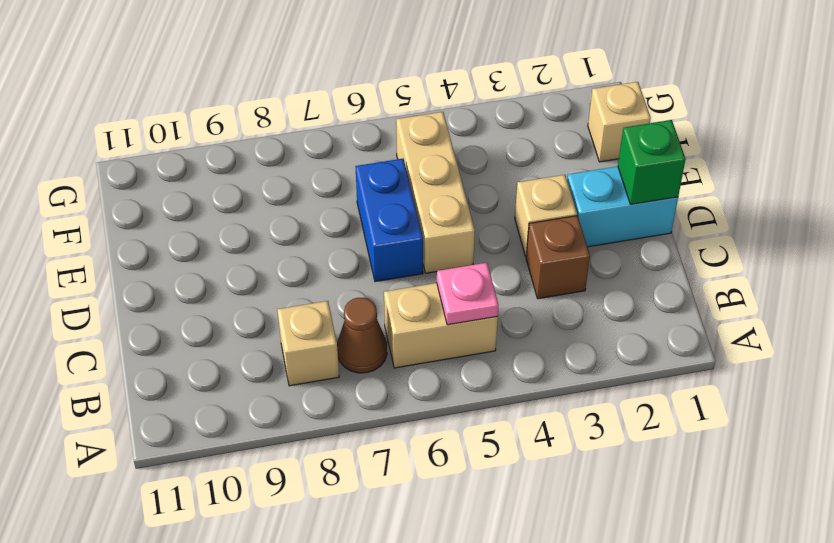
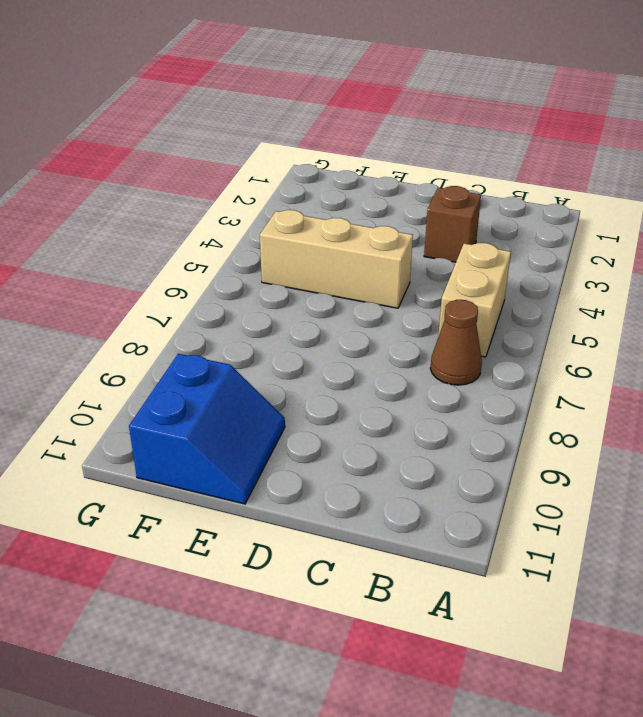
blue 2x2 slope [129,354,285,504] -> none
none -> tan 1x1 brick [277,301,339,386]
none -> cyan 1x2 brick [567,166,678,247]

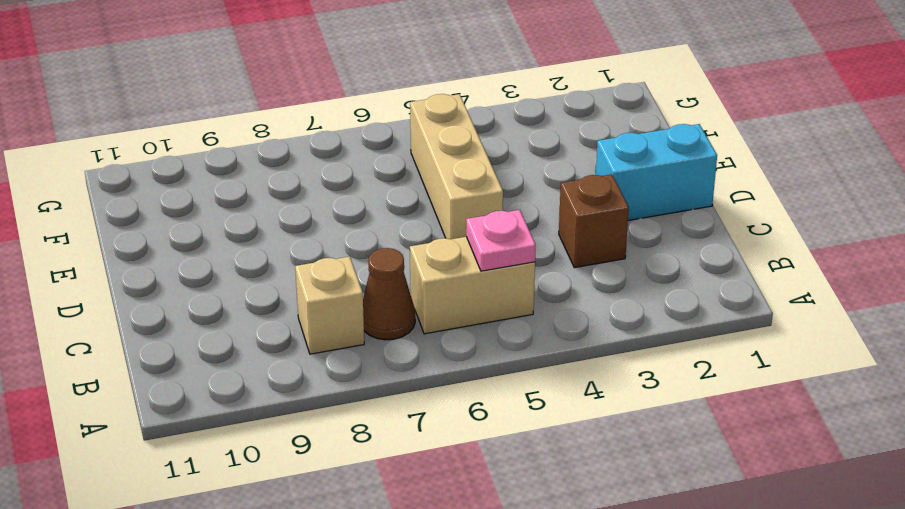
none -> tan 1x1 brick [515,175,577,256]
none -> blue 1x2 brick [355,159,423,282]

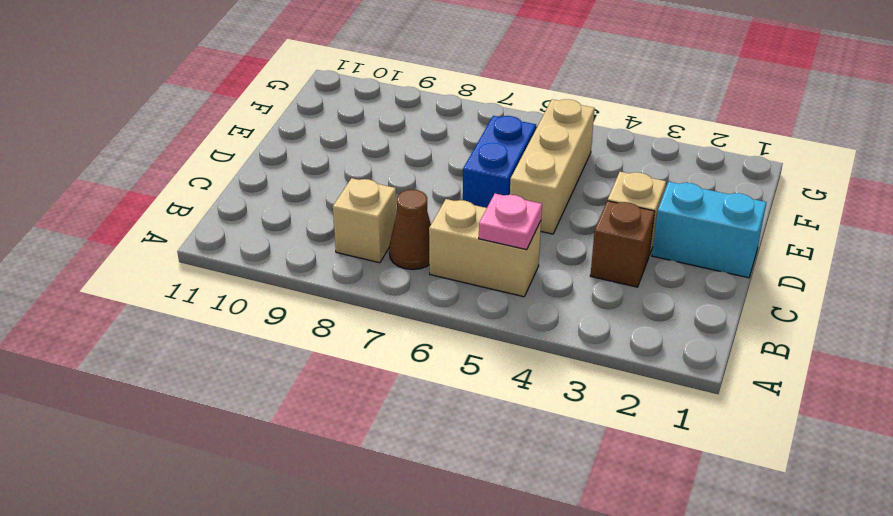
none -> tan 1x1 brick [588,82,651,162]
none -> green 1x1 brick [618,120,686,204]

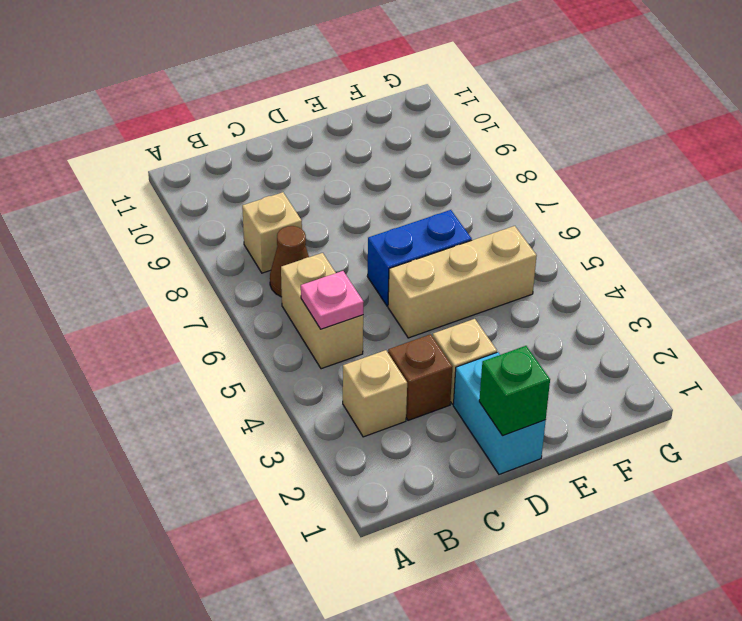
tan 1x1 brick [343,350,407,437] -> tan 1x1 brick moved to [588,82,651,162]

